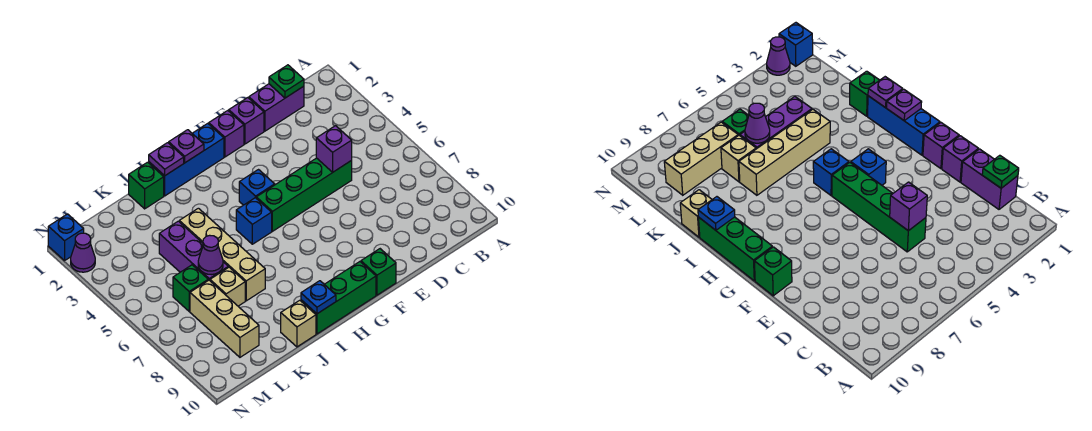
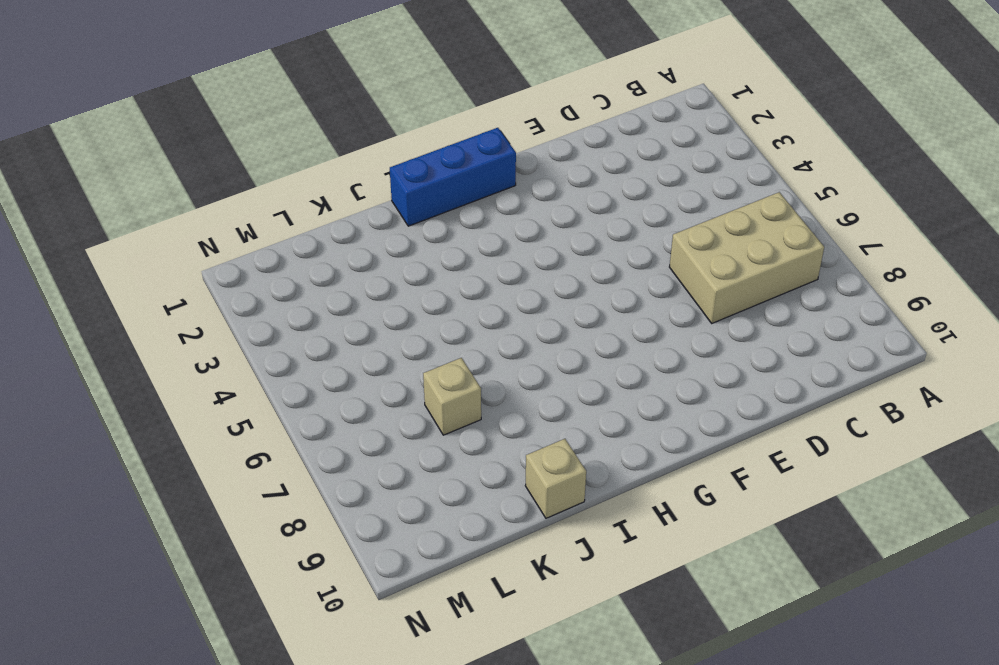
tan 2x3 brick [670,192,824,323] -> none
none -> purple 1x2 brick [249,84,304,131]
none -> green 1x4 brick [256,158,352,231]
none -> purple 1x1 brick [229,98,264,144]

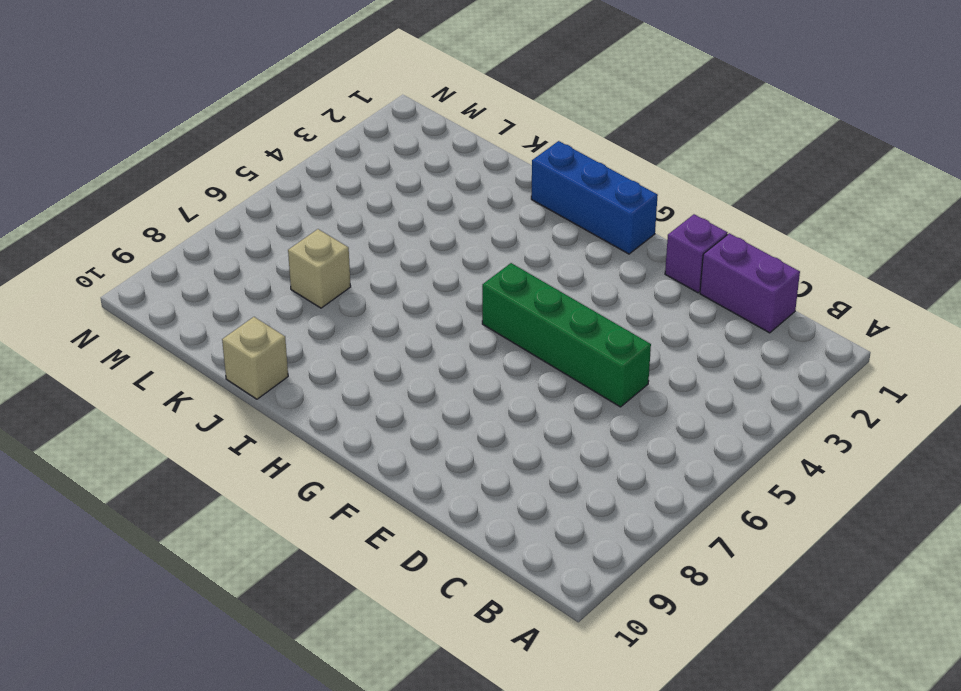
none -> purple 1x1 brick [209,111,244,157]
none -> green 1x1 brick [361,249,396,295]
none -> blue 1x1 brick [239,170,275,205]

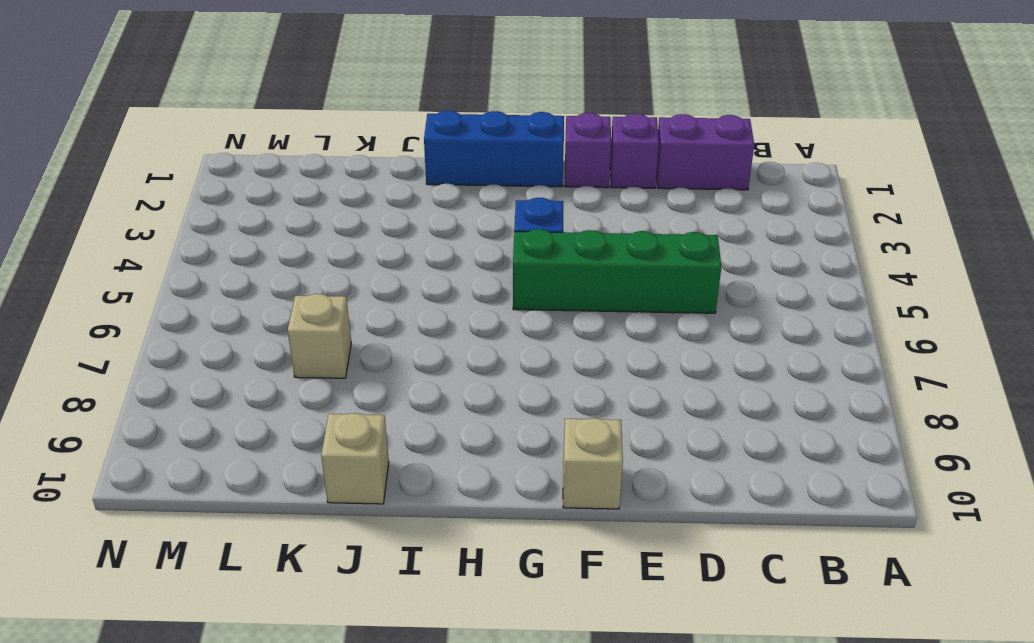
tan 1x1 brick [563,418,623,509] -> green 1x1 brick [361,249,396,295]
none -> green 1x3 brick [301,262,376,334]
none -> blue 1x1 brick [236,198,272,244]
none -> green 1x1 brick [129,162,164,209]

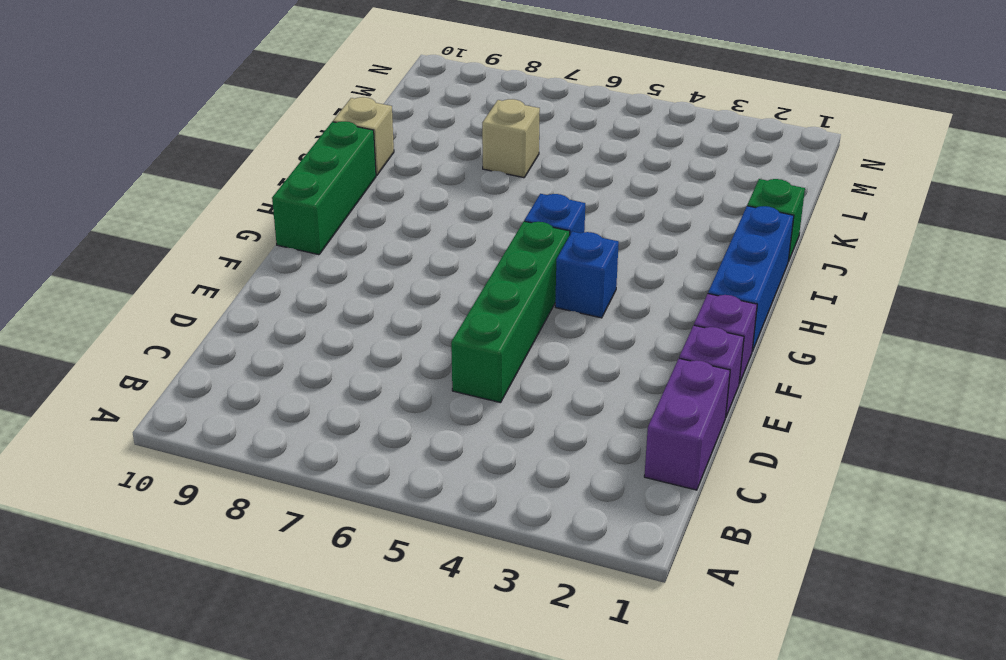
none -> green 1x1 brick [361,249,396,295]
none -> tan 1x4 brick [179,208,265,301]
none -> purple 1x3 brick [159,221,228,280]

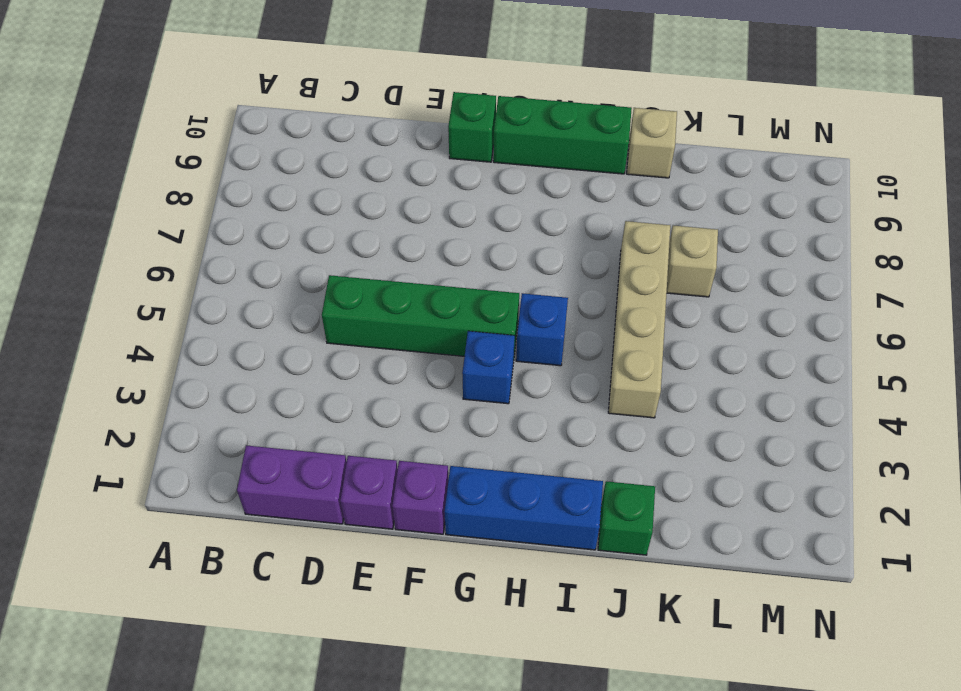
none -> purple 1x3 brick [159,221,228,280]
none -> green 1x1 brick [173,265,208,311]
none -> tan 1x3 brick [190,280,259,357]

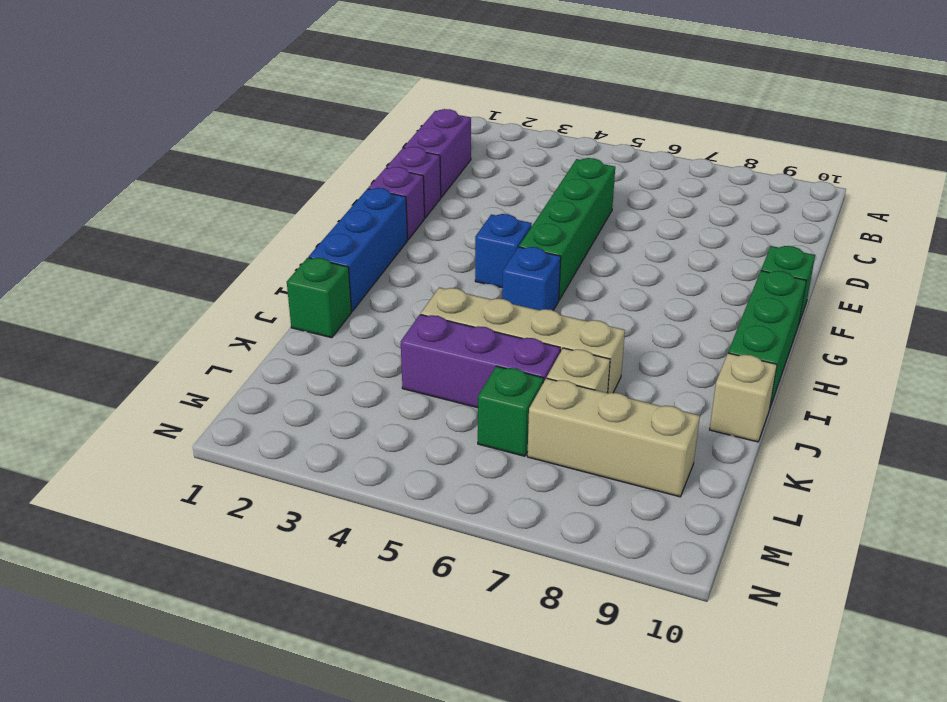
none -> blue 1x1 brick [48,214,84,261]
none -> purple 1x1 cone [71,233,95,272]
none -> green 1x1 plate [269,65,304,98]

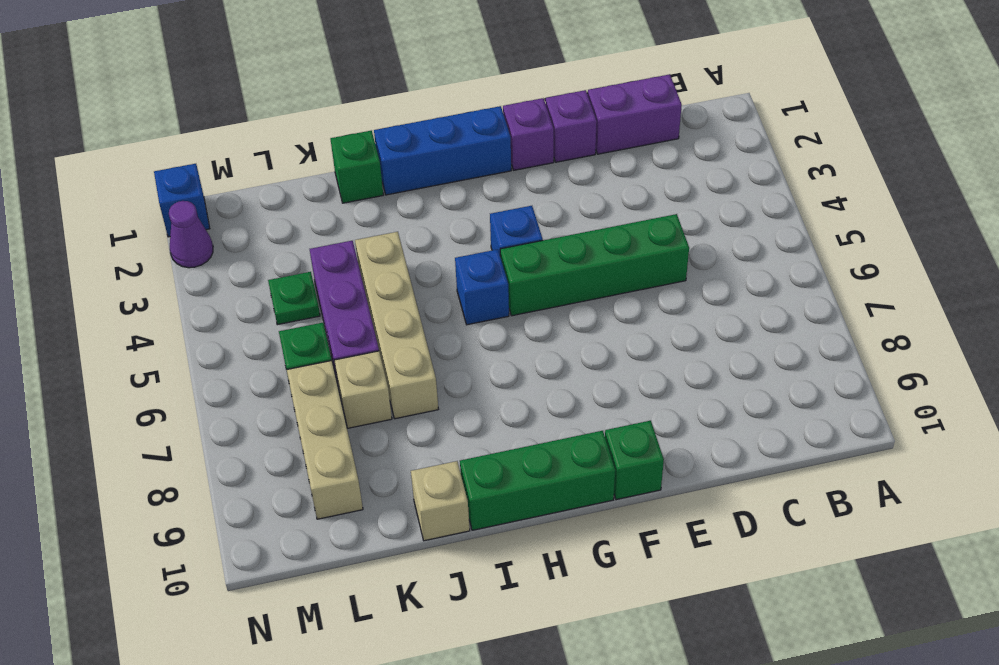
green 1x1 plate [268,272,320,325] -> green 1x1 plate moved to [269,65,304,98]
none -> purple 1x1 brick [316,126,352,172]
none -> purple 1x1 plate [169,130,204,163]
none -> purple 1x1 plate [149,143,184,176]

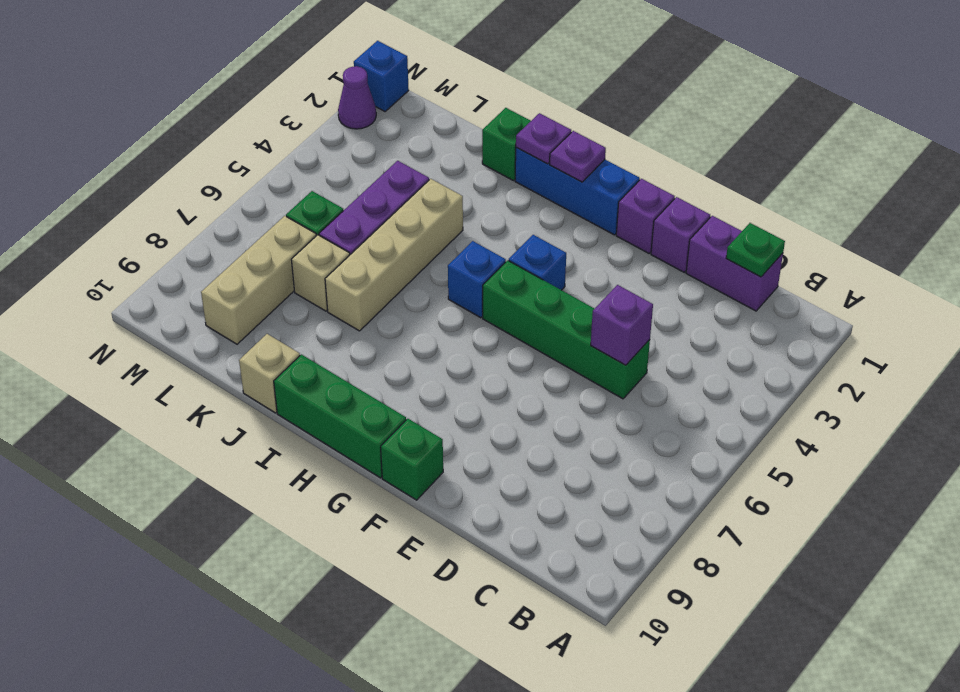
none -> blue 1x1 plate [301,281,336,314]
none -> purple 1x1 cone [198,235,223,275]

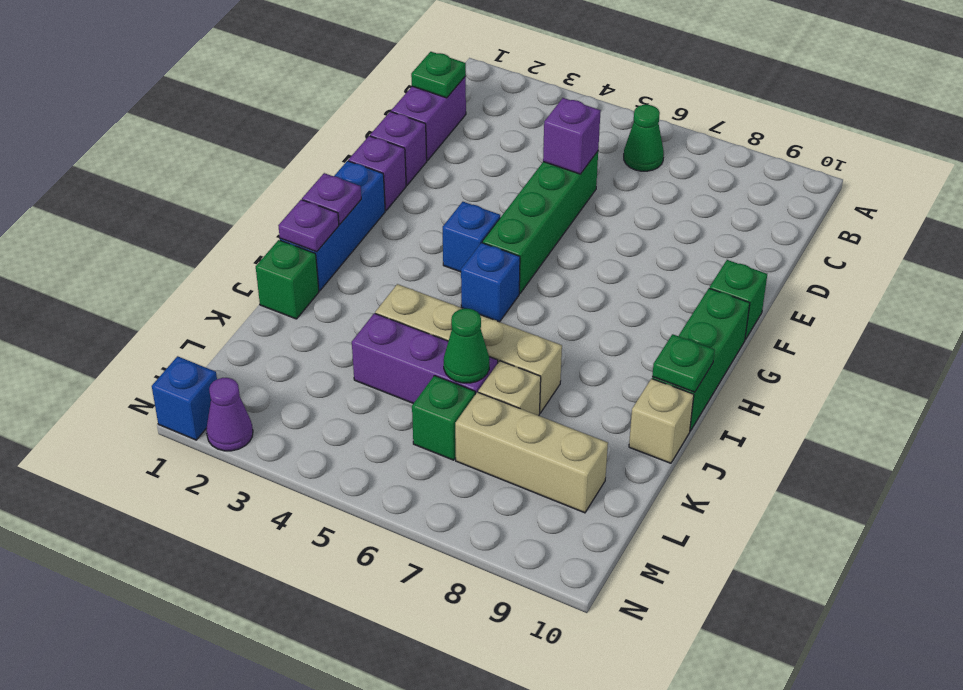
green 1x1 cone [624,105,664,171] -> none
green 1x1 plate [652,334,715,392] -> blue 1x1 plate [301,281,336,314]
green 1x1 cone [444,309,489,383] -> purple 1x1 cone [198,235,223,275]

